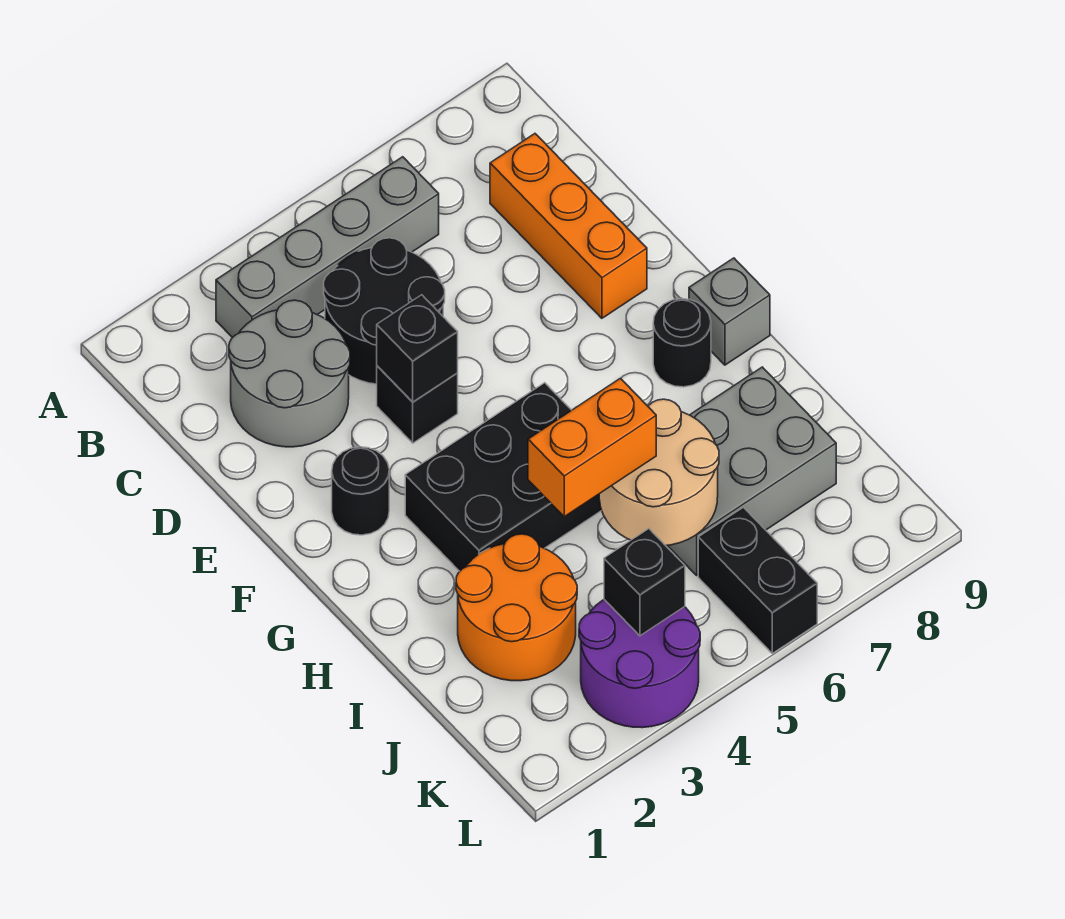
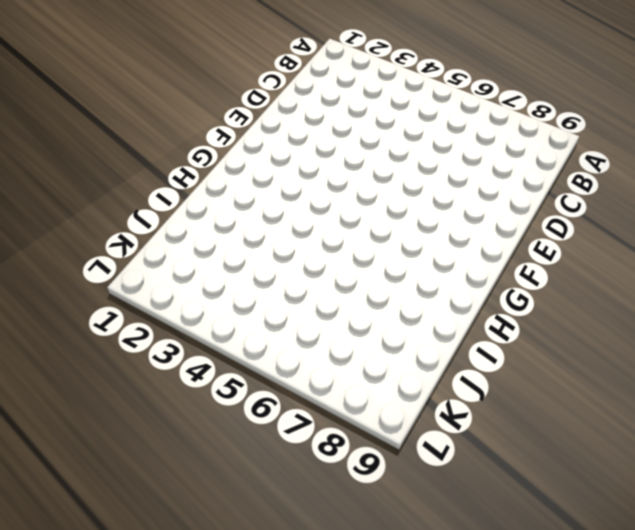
none -> grey 1x4 brick [216,157,439,338]
none -> grey 2x2 round brick [229,300,350,447]
none -> black 2x2 round brick [324,238,445,384]

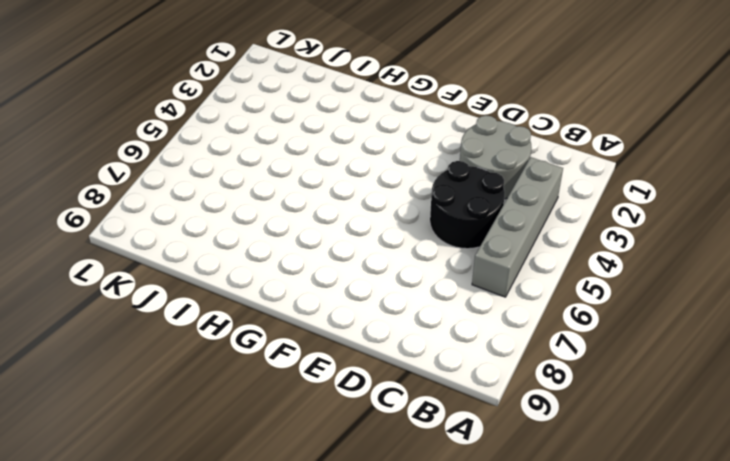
none -> orange 1x3 brick [490,134,647,318]
none -> black 1x1 brick [377,366,458,443]
none -> black 1x1 round brick [332,447,389,535]

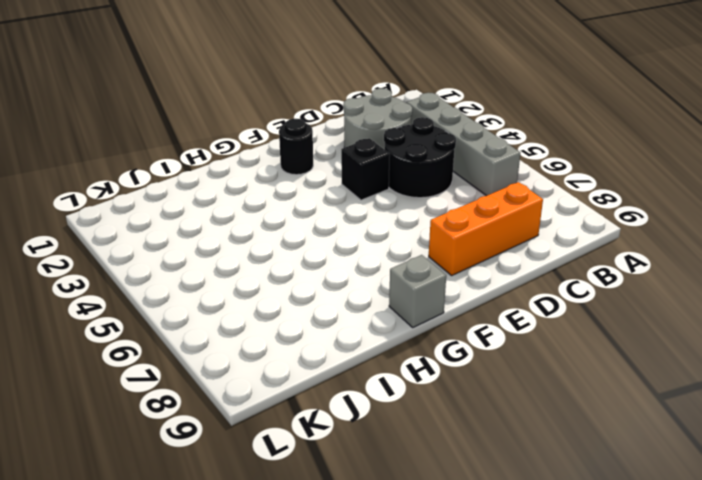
none -> black 2x3 brick [405,383,602,571]
none -> black 1x1 round brick [653,299,711,387]
none -> orange 2x2 round brick [456,534,577,681]

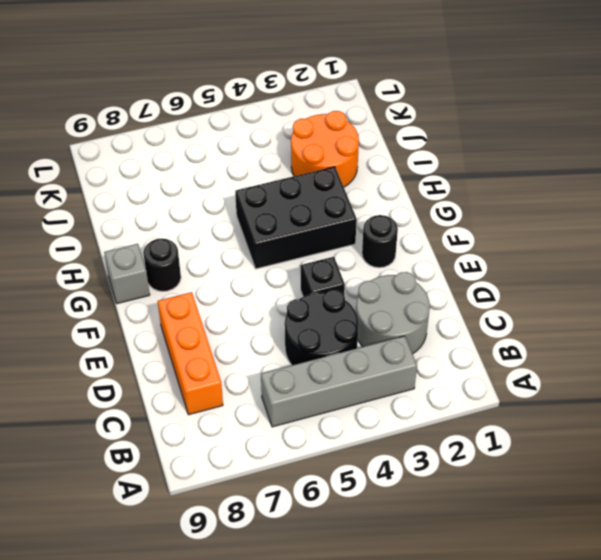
none -> grey 2x3 brick [667,367,836,575]
none -> purple 2x2 round brick [579,600,700,728]
none -> black 1x2 brick [698,507,817,653]

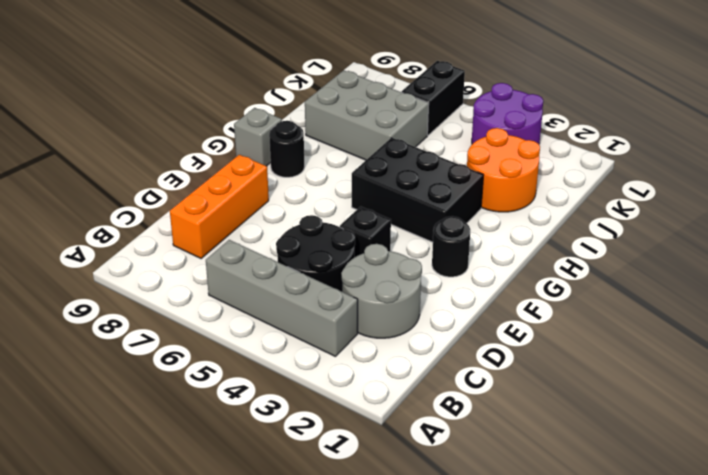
none -> black 1x1 brick [377,295,458,402]
none -> tan 2x2 round brick [599,399,719,546]
none -> black 1x1 brick [604,529,685,636]

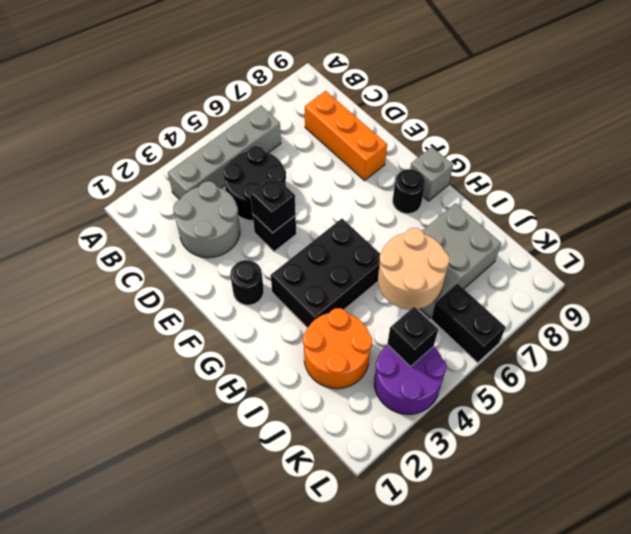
none -> orange 1x2 brick [528,378,656,517]

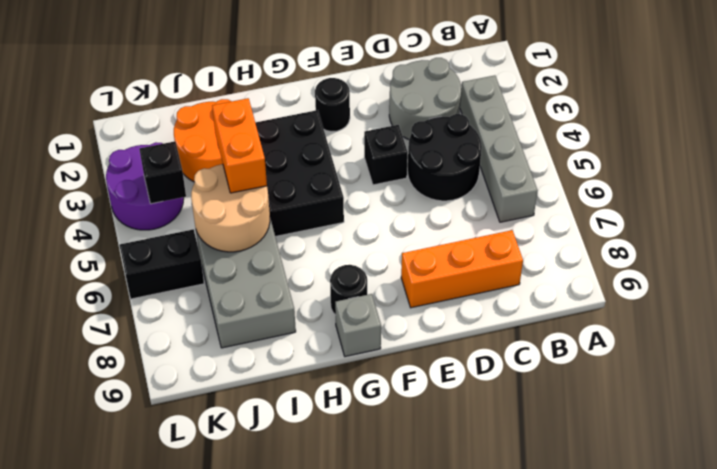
none -> black 1x1 brick [377,295,458,402]

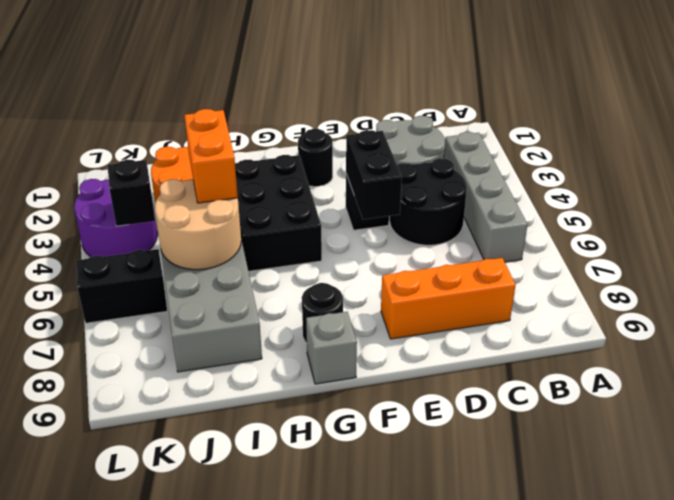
black 1x2 brick [346,130,402,219] -> black 1x1 brick [377,295,458,402]

